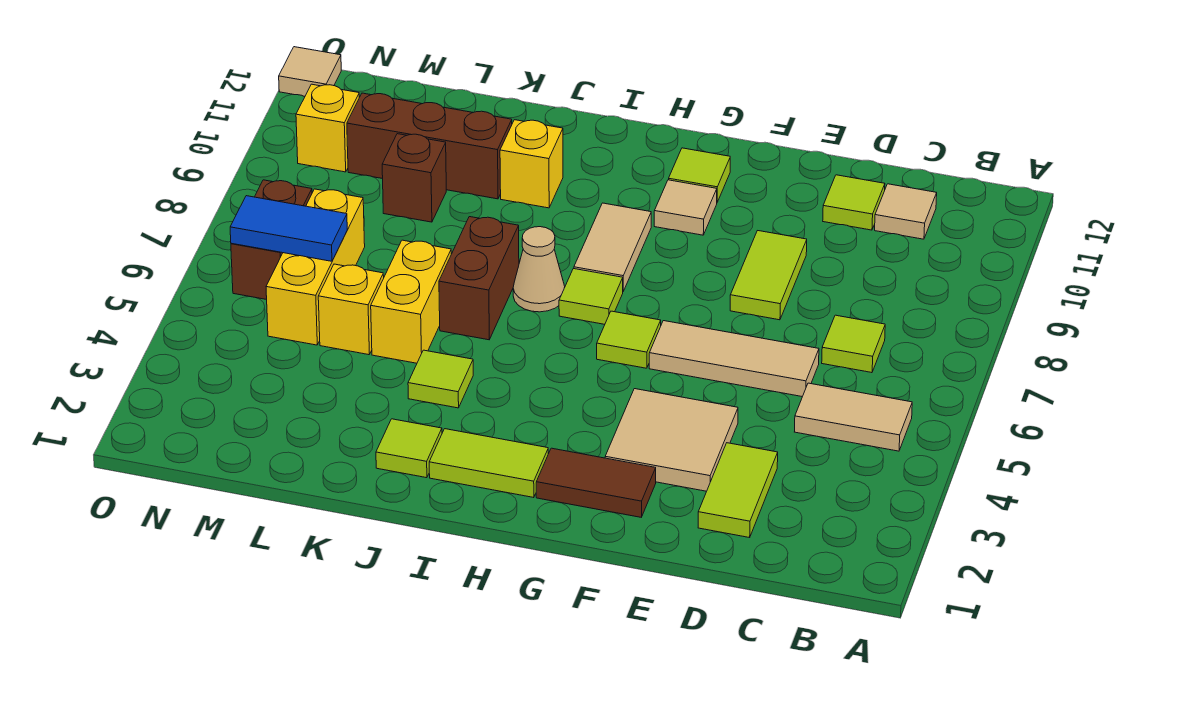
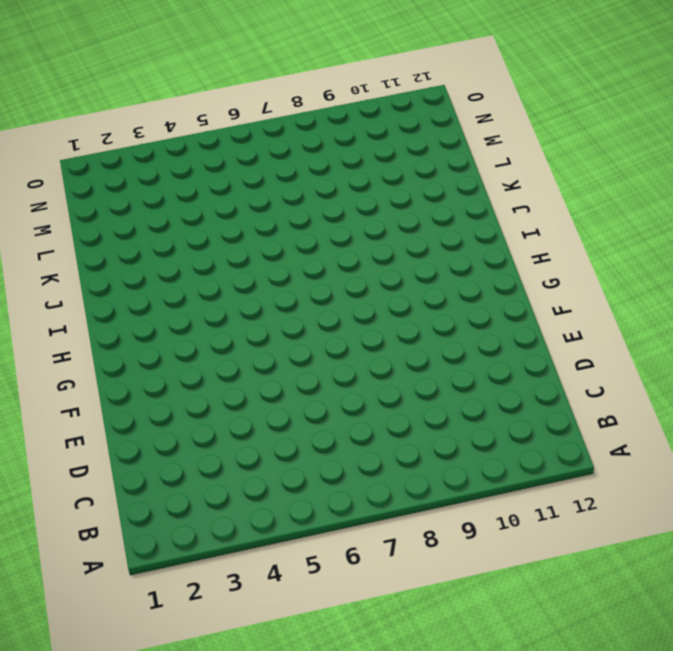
none -> tan 1x2 tile [795,383,912,451]
none -> lime 1x1 tile [822,315,885,373]
none -> tan 1x1 tile [875,184,937,239]

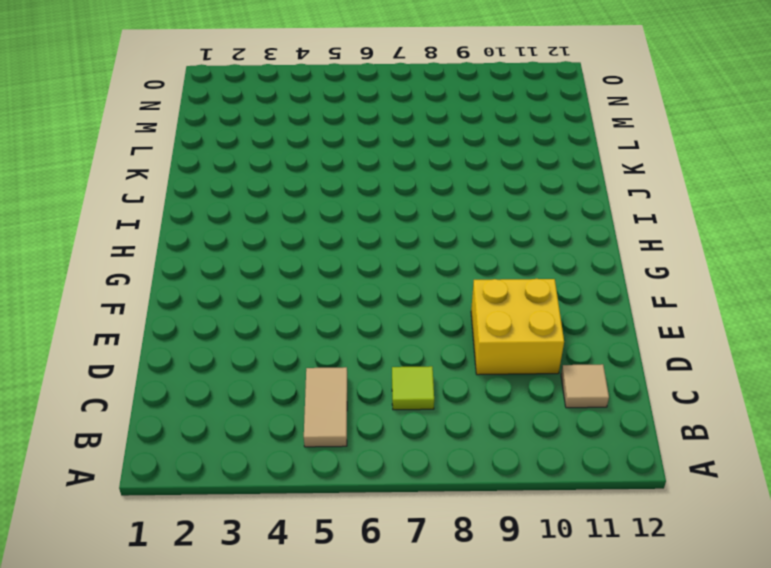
yellow 2x2 brick [471,279,564,375] -> lime 1x2 tile [730,231,807,320]
none -> lime 1x2 tile [698,443,778,538]
none -> tan 1x3 tile [649,321,819,397]
none -> lime 1x1 tile [823,175,885,230]

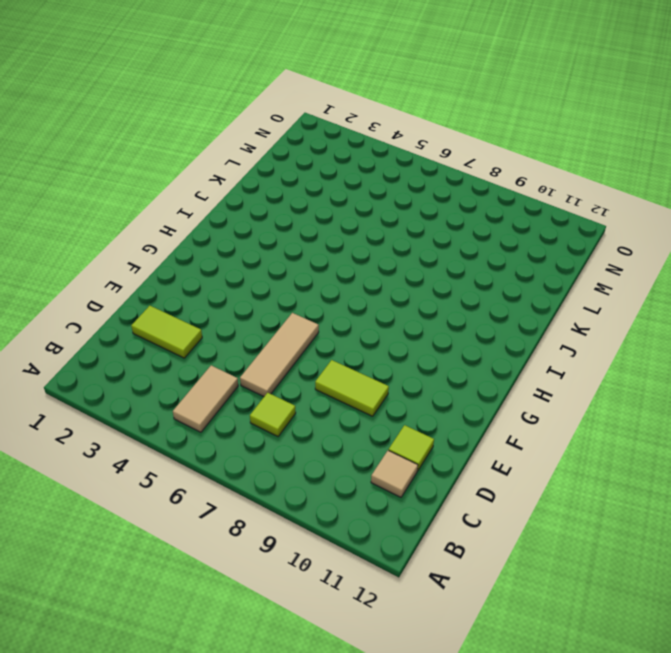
none -> tan 2x2 tile [605,389,738,491]
none -> brown 1x2 tile [536,448,656,517]
none -> lime 1x1 tile [597,311,661,368]

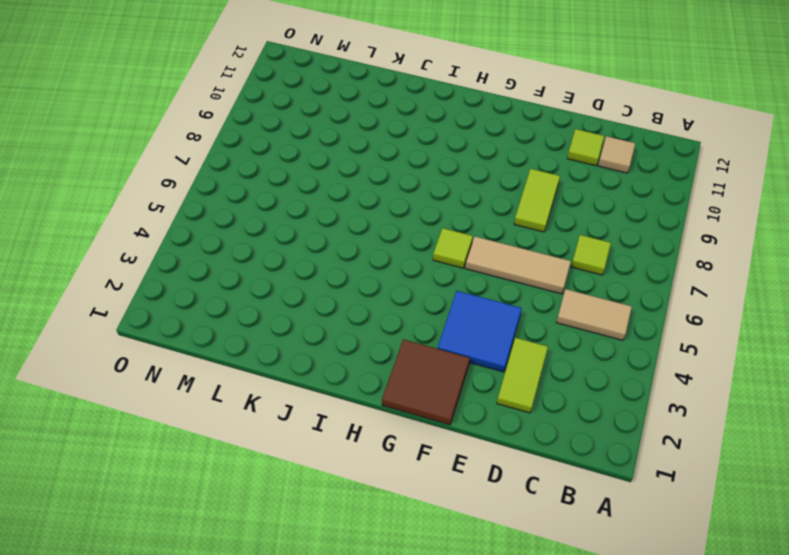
blue 2x2 tile [438,291,522,372] -> tan 2x2 tile [605,389,738,491]
brown 2x2 tile [382,339,470,425] -> brown 1x2 tile [536,448,656,517]
none -> tan 1x1 tile [654,180,717,235]
none -> lime 1x1 tile [669,148,730,202]
none -> lime 1x2 tile [429,429,548,498]

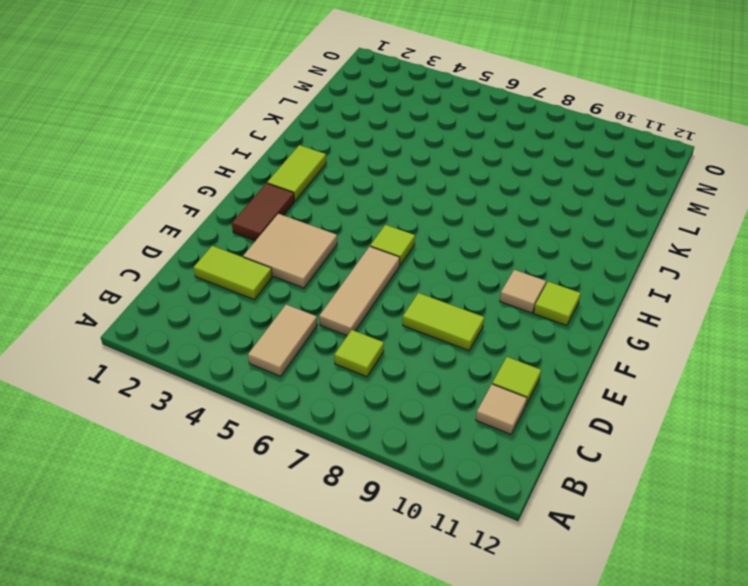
none -> lime 1x1 tile [559,269,623,324]
none -> tan 1x2 tile [574,203,651,291]
none -> tan 1x1 cone [513,227,565,312]

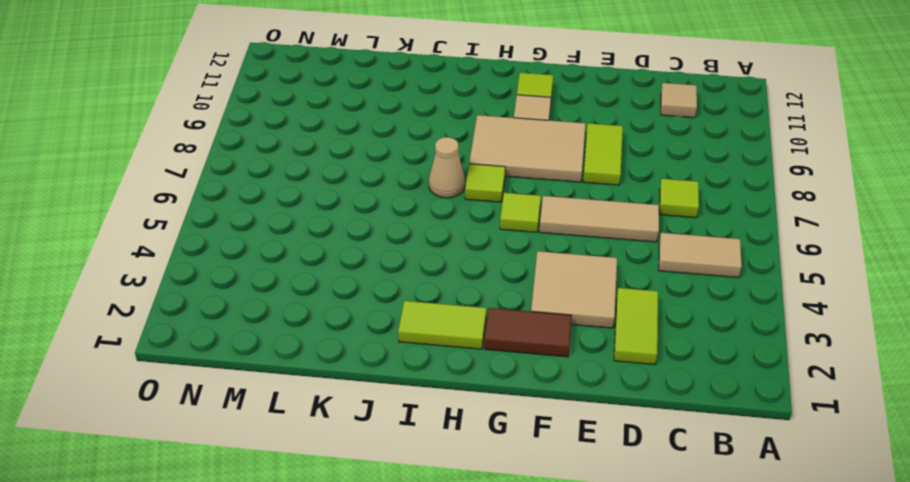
tan 2x3 tile [469,115,586,182] -> tan 1x2 tile [574,203,651,291]
none -> lime 1x1 tile [823,175,885,230]
none -> lime 1x1 tile [376,419,442,478]
none -> lime 1x1 tile [408,350,473,408]

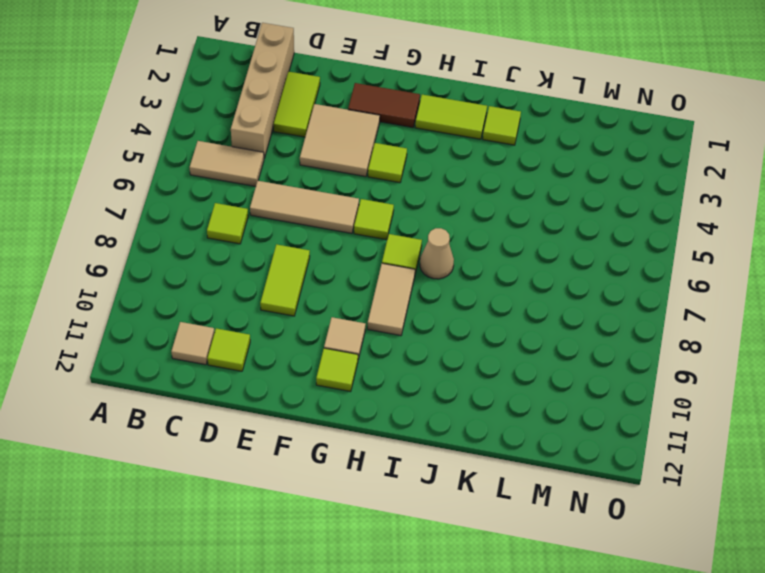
tan 1x4 brick [231,23,294,158] -> none
lime 1x1 tile [368,143,407,183] -> lime 1x1 tile moved to [408,350,473,408]
none -> brown 1x2 brick [439,217,519,340]
none -> yellow 1x1 brick [500,120,563,208]
none -> yellow 1x2 brick [371,240,451,363]

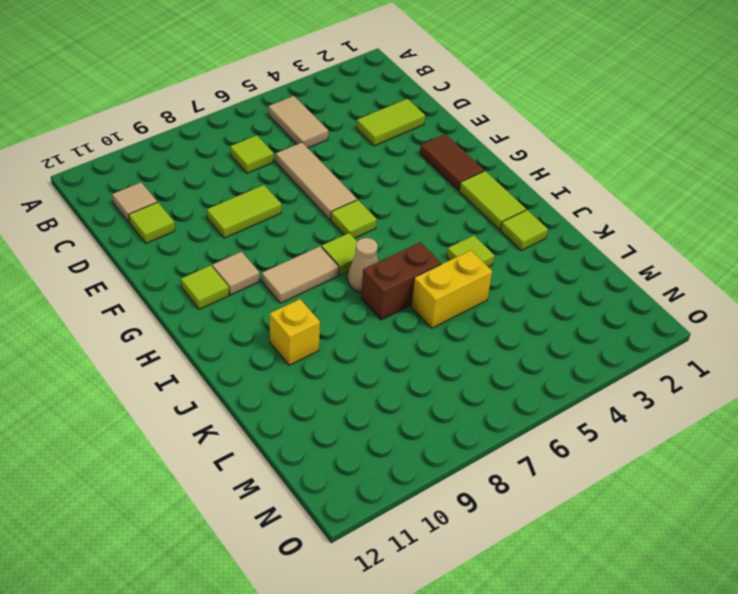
none -> tan 2x2 tile [605,389,738,491]
none -> brown 1x3 brick [347,93,512,199]
none -> yellow 1x1 brick [318,264,384,355]

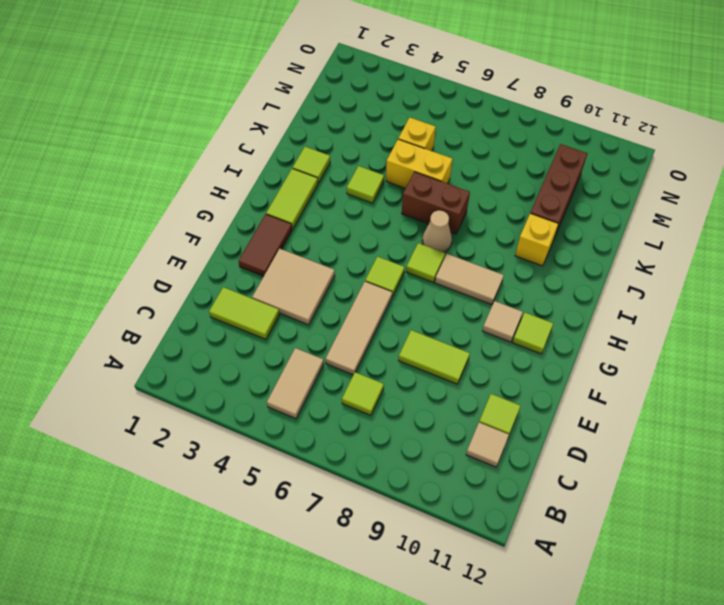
none -> brown 1x1 brick [382,134,446,222]
none -> yellow 1x3 brick [266,189,365,345]
none -> brown 1x2 brick [231,180,312,300]

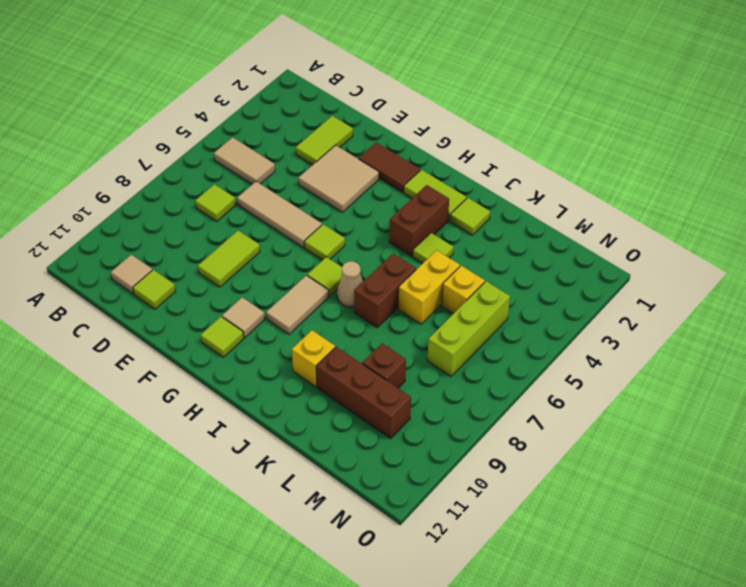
brown 1x2 brick [389,185,449,256] -> brown 1x2 brick moved to [231,180,312,300]
lime 1x3 brick [427,281,510,376] -> yellow 1x3 brick [266,189,365,345]
none -> yellow 1x1 brick [296,84,359,172]
none -> tan 1x1 tile [279,47,341,96]
none -> blue 1x2 tile [230,196,347,261]

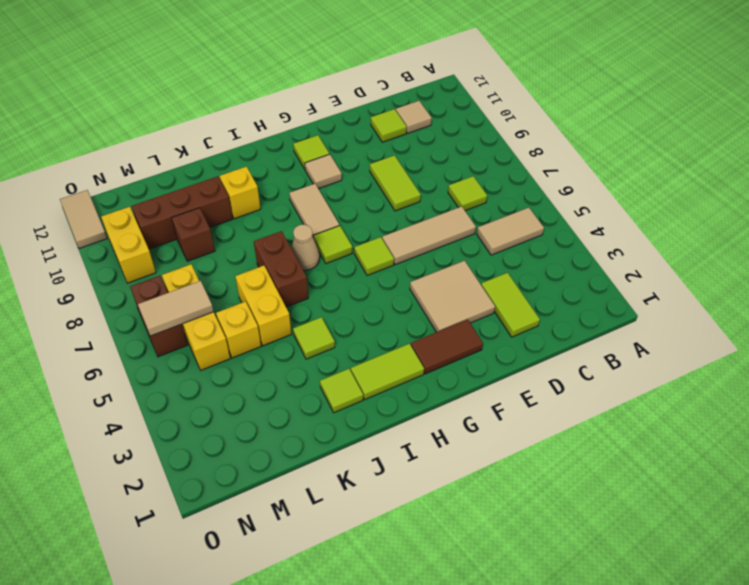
tan 1x2 tile [138,281,214,336] -> blue 1x2 tile [230,196,347,261]
yellow 1x2 brick [101,207,156,283] -> yellow 1x1 brick [296,84,359,172]
tan 1x2 tile [60,190,107,248] -> tan 1x1 tile [279,47,341,96]

